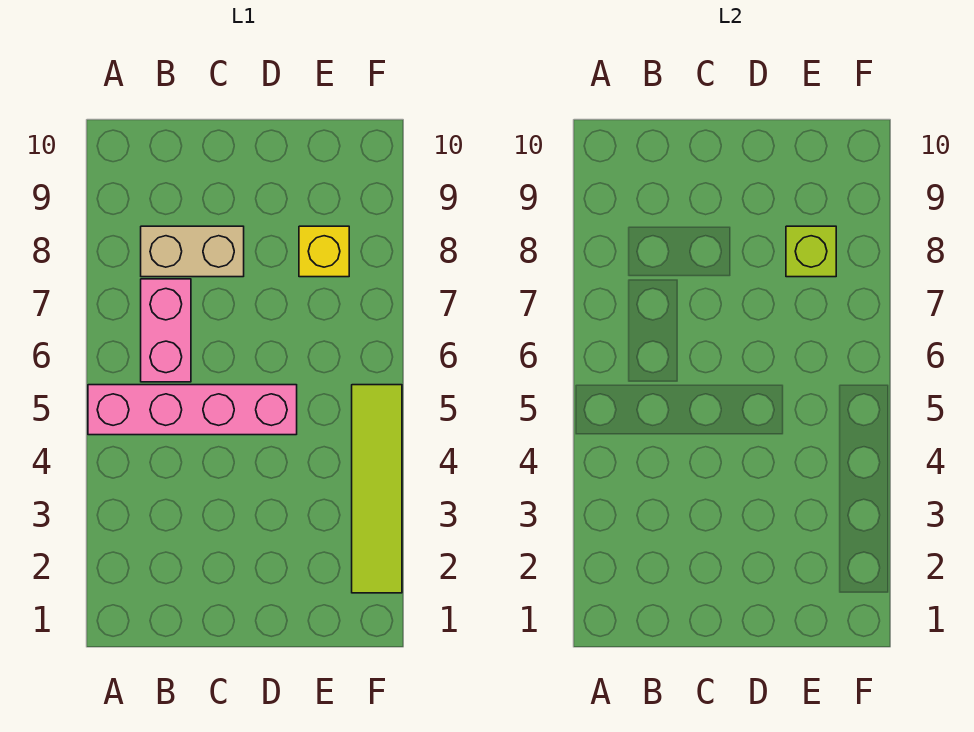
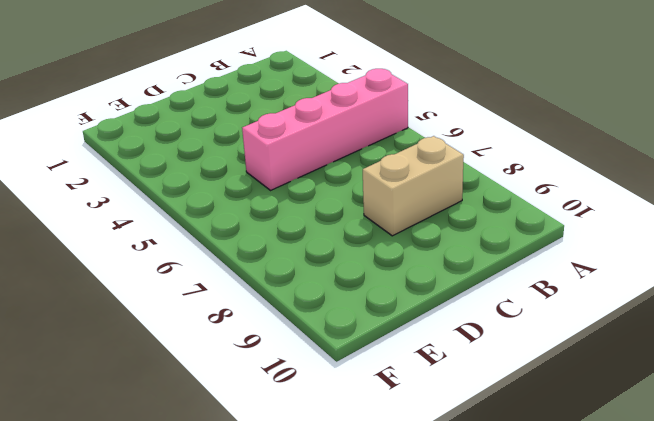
none -> pink 1x2 brick [141,279,191,382]
none -> yellow 1x1 brick [299,226,349,277]

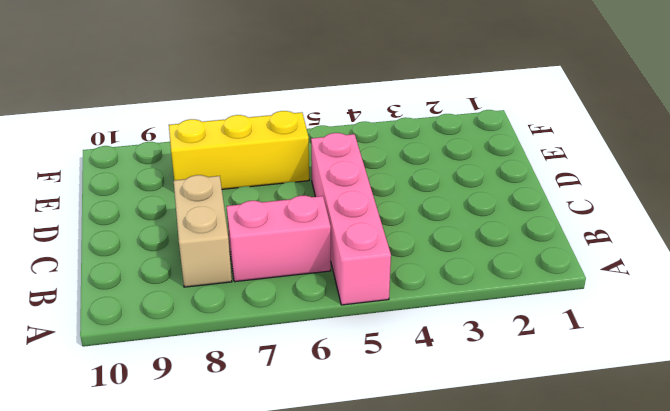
yellow 1x3 brick [169,111,309,189] -> yellow 1x1 brick [299,226,349,277]
none -> lime 1x4 tile [352,385,402,593]
none -> lime 1x1 brick [786,226,836,277]

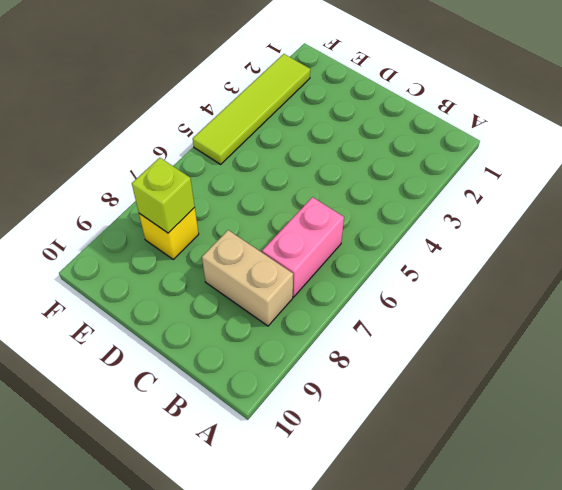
none -> pink 1x4 brick [88,385,297,435]

